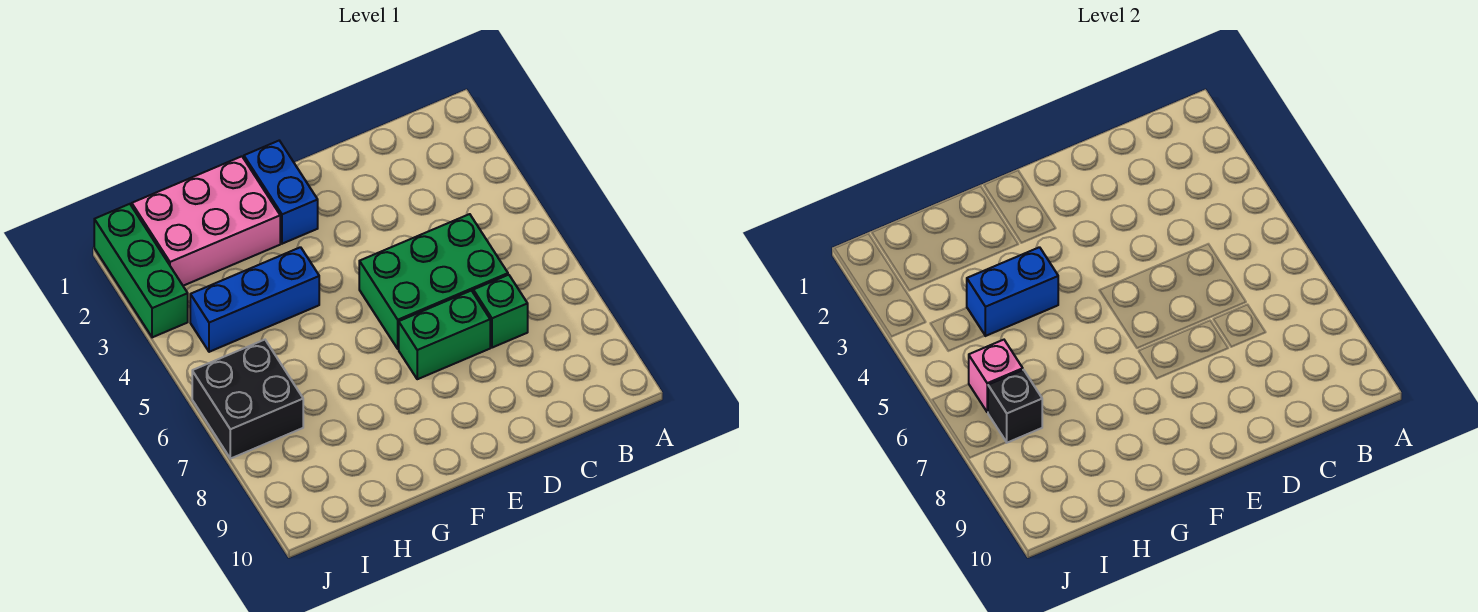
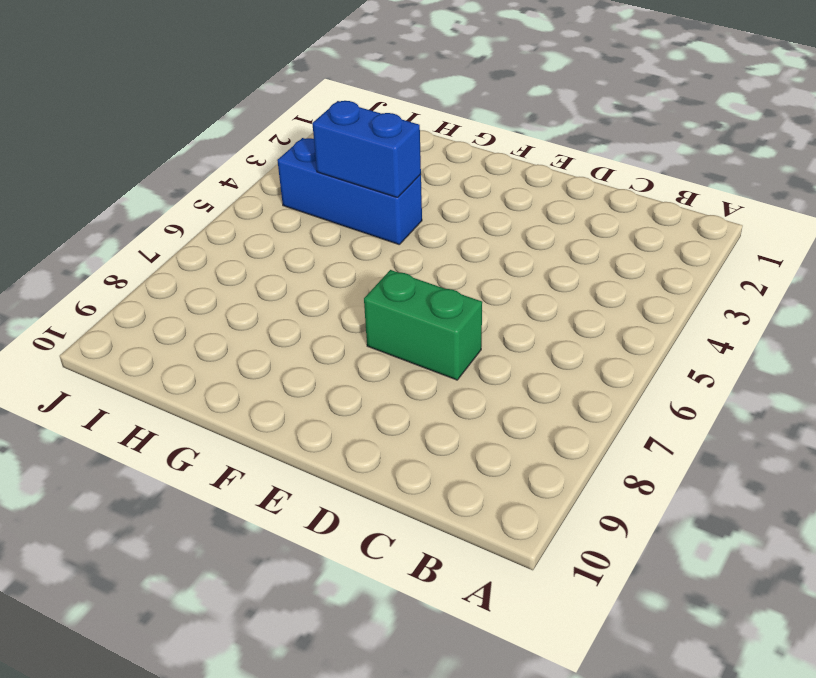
none -> green 2x3 brick [359,214,508,349]
none -> green 1x1 brick [473,275,528,348]

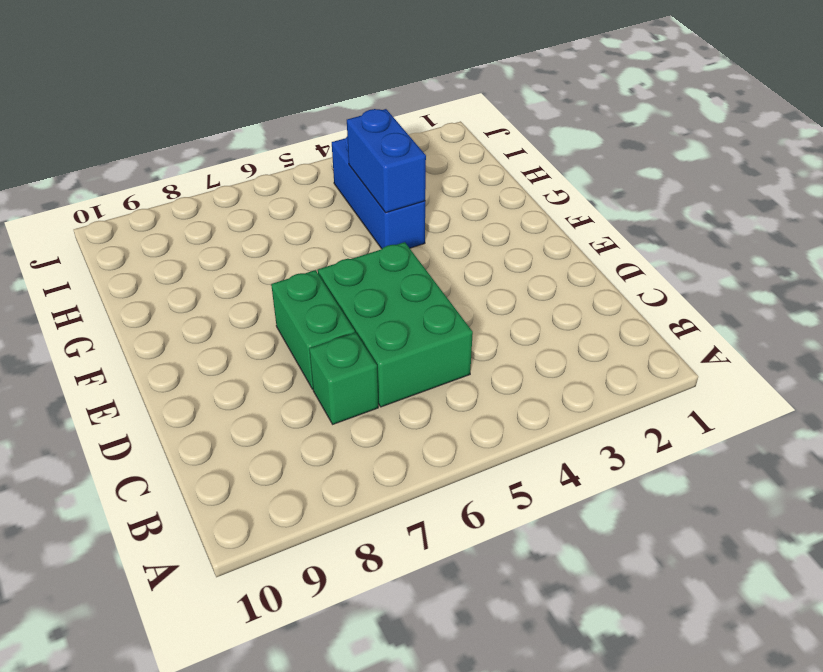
none -> blue 1x2 brick [244,141,318,244]
none -> pink 2x3 brick [132,156,280,286]

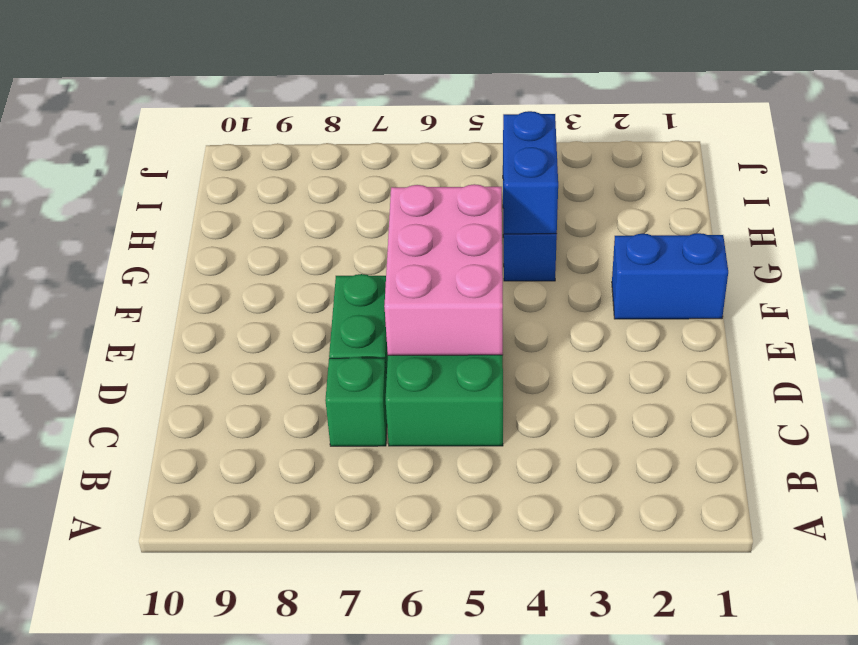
pink 2x3 brick [384,184,503,355] -> pink 2x3 brick moved to [132,156,280,286]
none -> black 2x2 brick [192,340,303,459]
none -> green 1x3 brick [94,204,188,337]

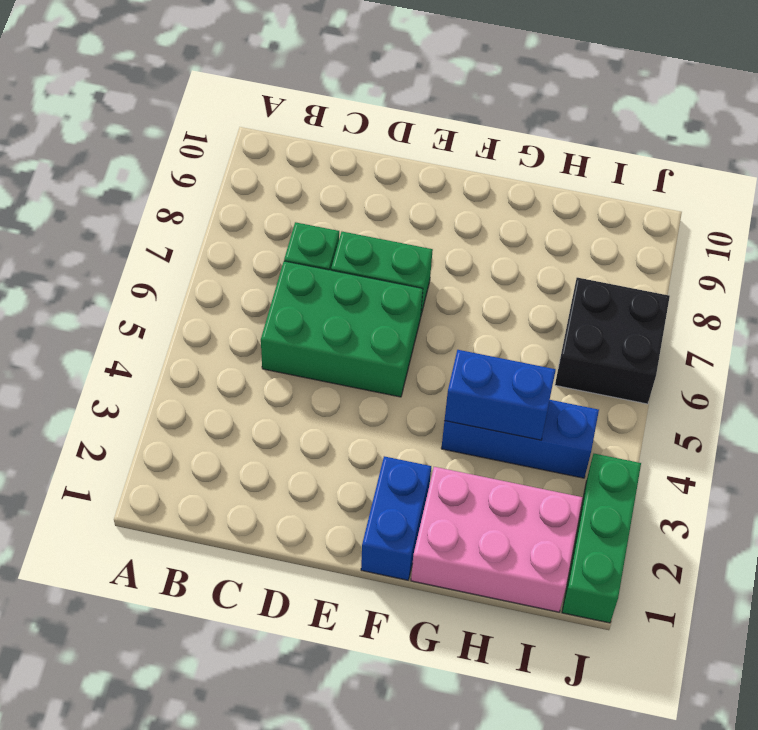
none -> pink 1x1 brick [969,340,1023,412]
none -> black 1x1 brick [988,370,1042,443]

